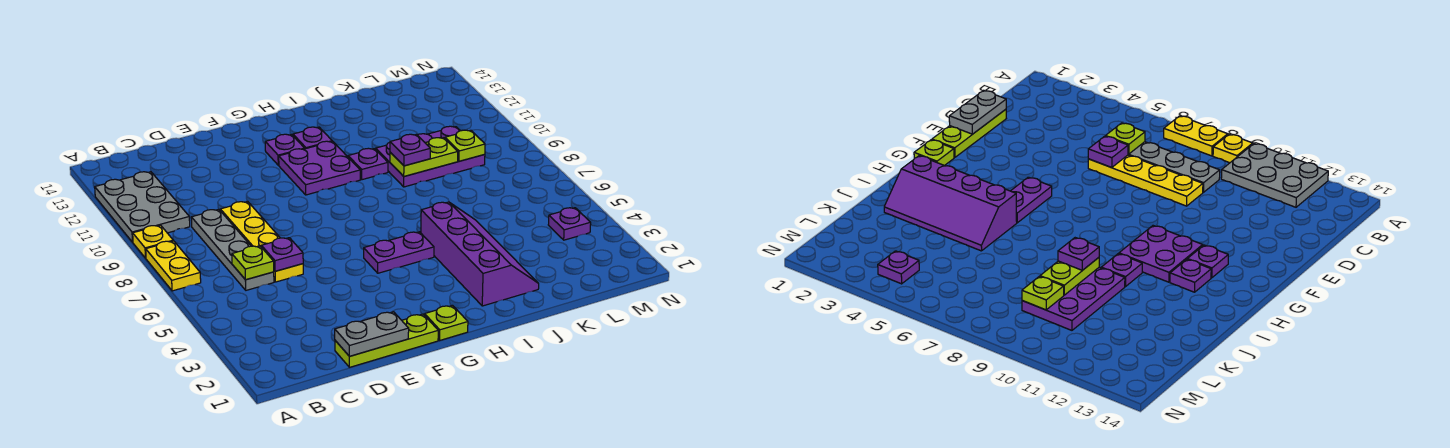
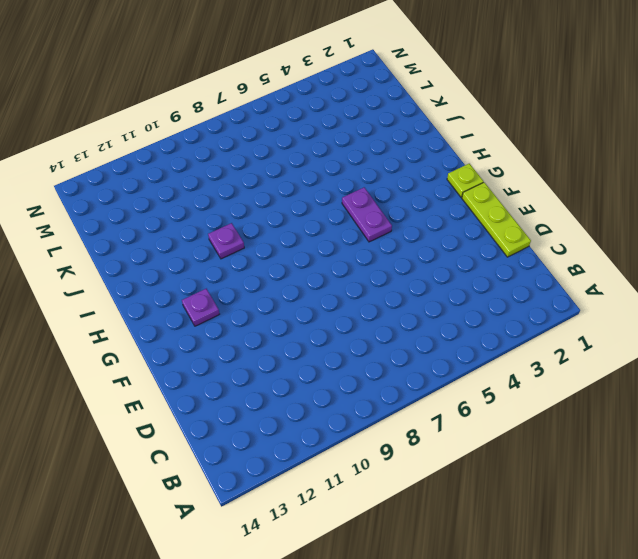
none -> yellow 1x2 plate [146,241,201,291]
none -> yellow 1x1 plate [133,225,173,258]
none -> grey 2x3 plate [95,172,190,242]

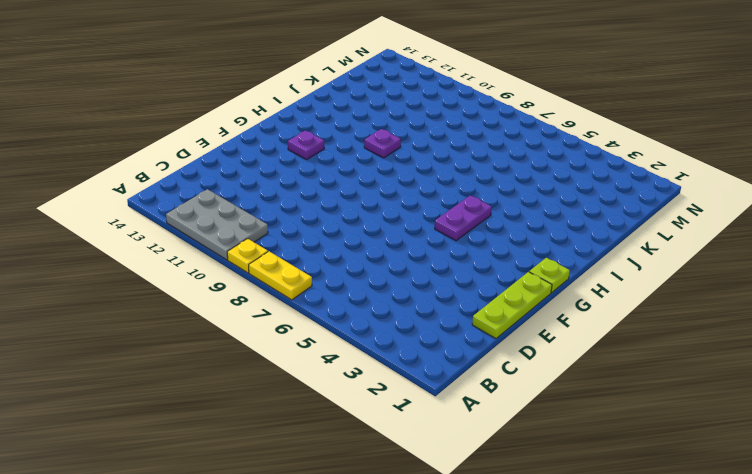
none -> grey 1x4 plate [191,209,274,290]
none -> yellow 1x4 plate [220,202,303,282]
none -> purple 2x2 plate [279,141,360,195]

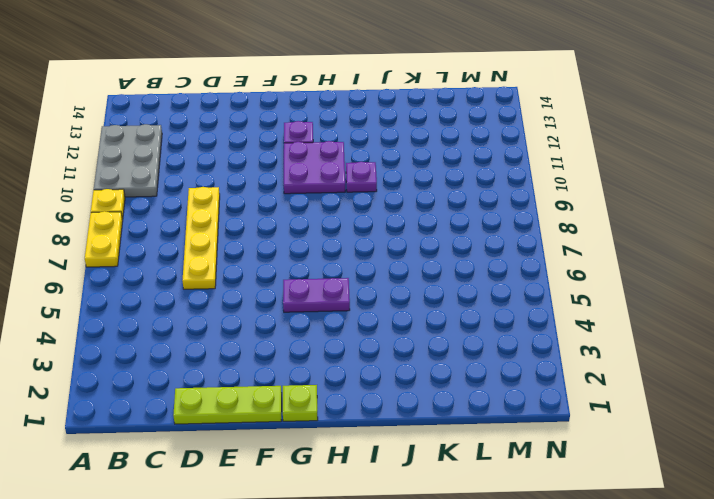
none -> grey 1x4 plate [191,209,274,290]
none -> purple 1x1 plate [293,127,332,149]
none -> purple 2x4 slope [421,202,539,306]

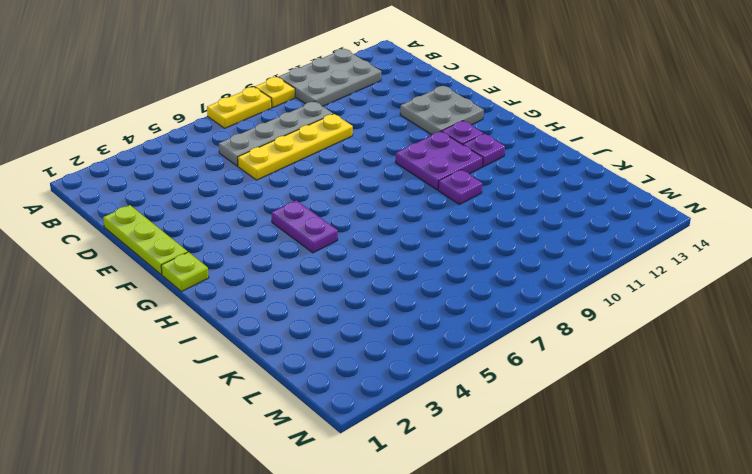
grey 2x2 plate [400,86,484,135] -> none
none -> purple 2x4 slope [421,202,539,306]
none -> purple 2x3 plate [376,126,485,187]
none -> purple 1x1 plate [548,208,591,240]

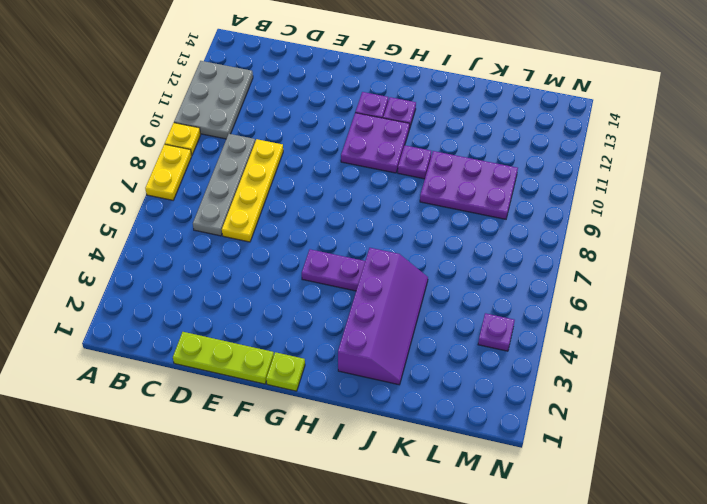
none -> lime 1x1 plate [232,246,274,280]
none -> grey 1x2 plate [335,312,409,356]
none -> purple 1x1 plate [261,238,303,271]

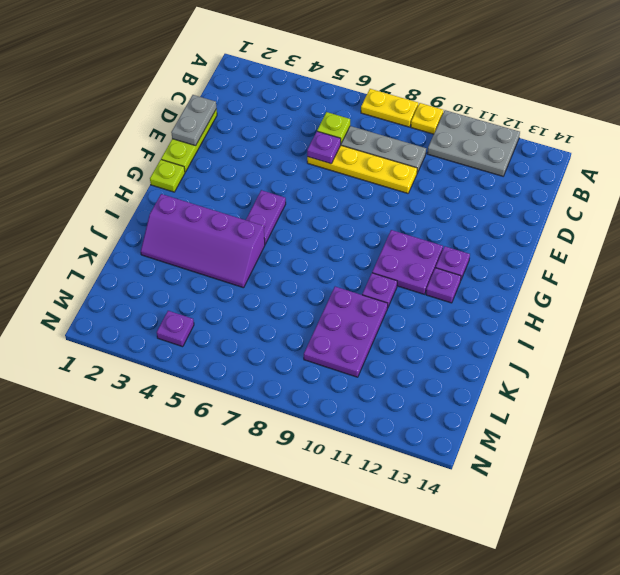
none -> lime 1x2 plate [390,138,458,176]
none -> lime 1x1 plate [445,130,485,161]
none -> purple 1x1 plate [390,134,430,166]

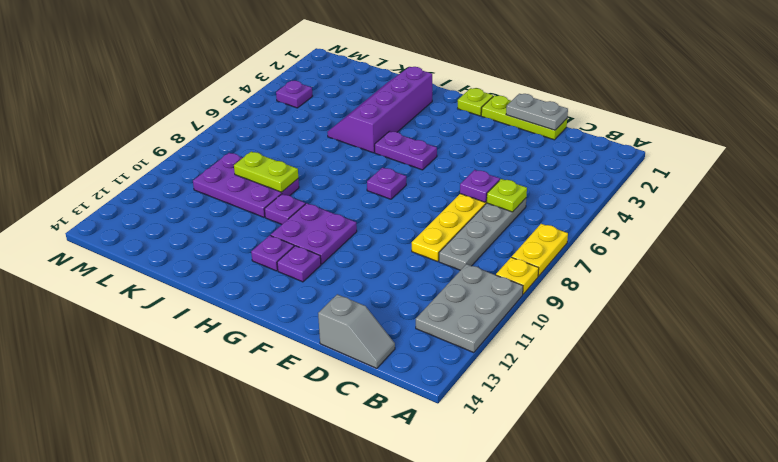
grey 1x2 slope [318,294,395,368] -> none
purple 1x1 plate [367,168,406,199] -> purple 1x1 plate moved to [390,134,430,166]
none -> lime 1x1 plate [445,130,485,161]

